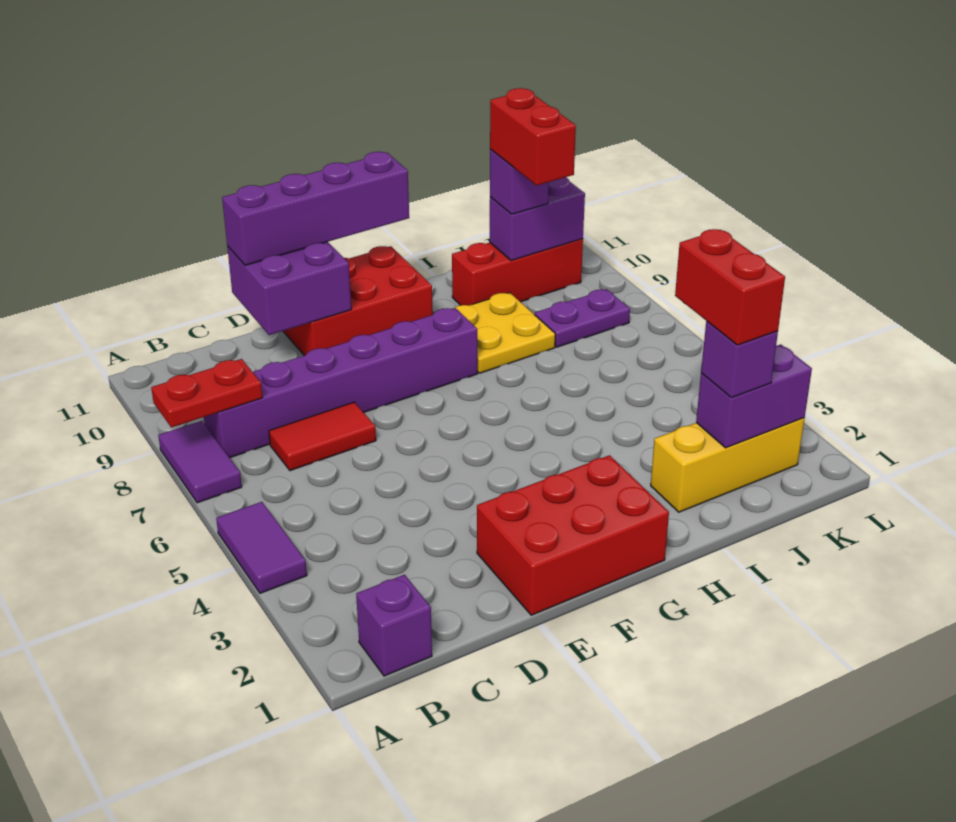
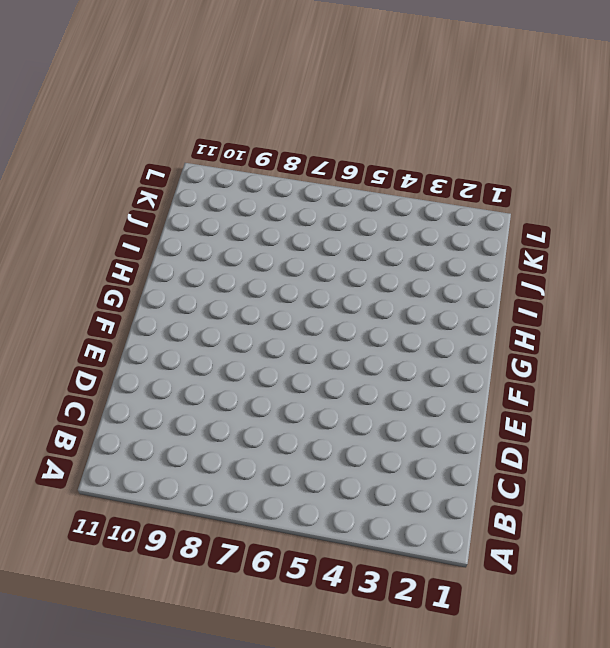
none -> purple 1x2 tile [216,502,307,593]
none -> purple 1x2 tile [158,421,242,503]
none -> purple 1x1 brick [356,575,432,676]

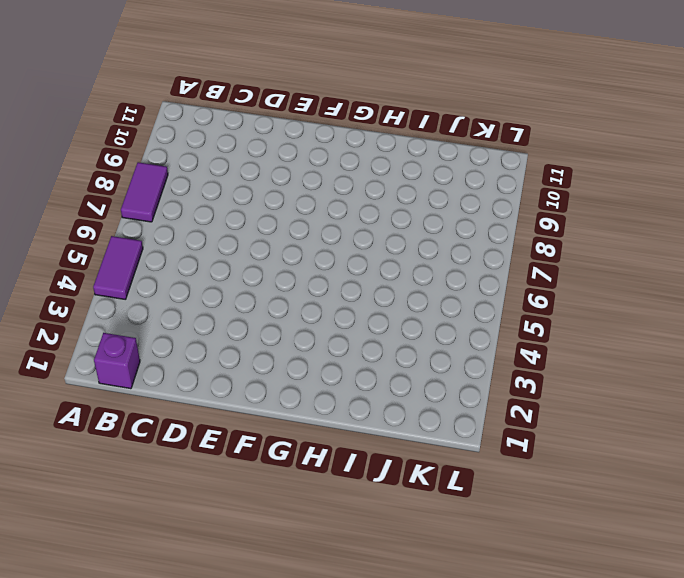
none -> purple 1x6 brick [203,308,477,458]
none -> red 1x2 tile [269,402,376,471]
none -> red 2x3 brick [477,455,669,615]

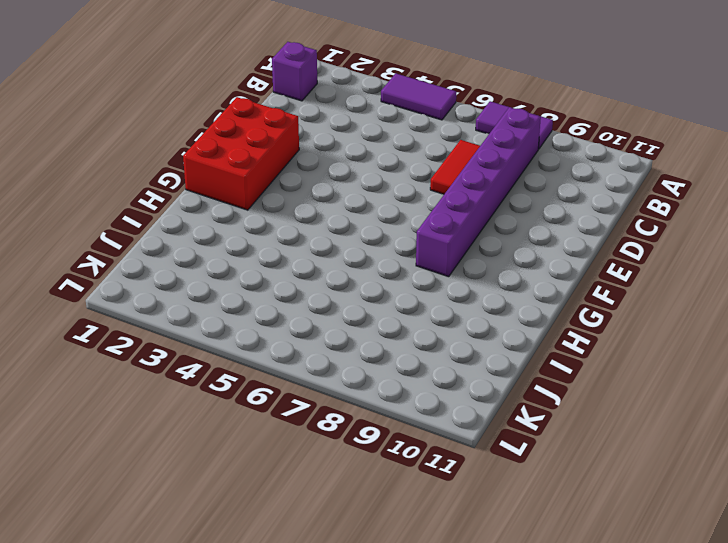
none -> red 2x3 brick [283,246,433,355]
none -> yellow 2x2 plate [455,293,555,373]
none -> yellow 1x3 brick [651,418,805,512]

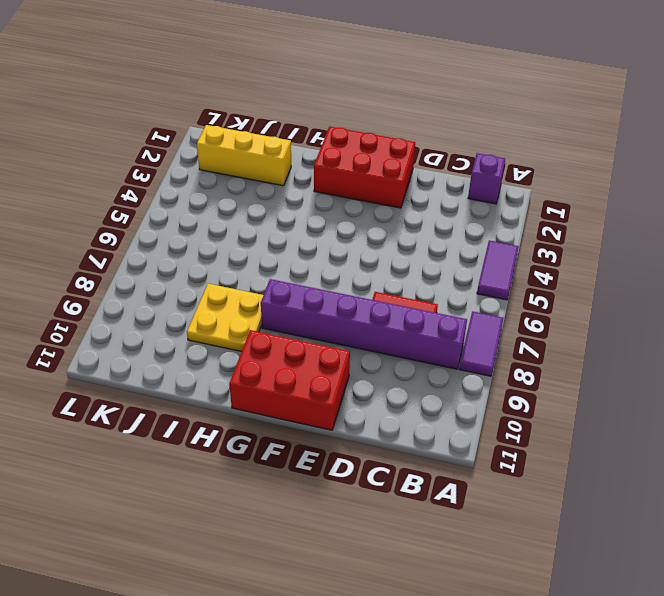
none -> red 1x3 brick [452,239,583,305]
none -> purple 1x2 plate [535,289,630,347]
none -> red 1x2 plate [151,359,262,427]

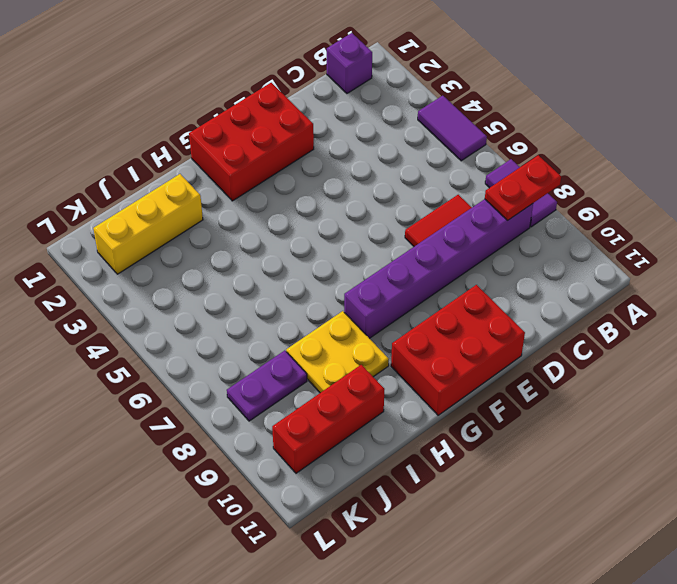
none -> purple 2x2 brick [227,242,351,335]
none -> purple 1x2 brick [696,345,812,448]
none -> purple 1x2 brick [490,177,585,261]

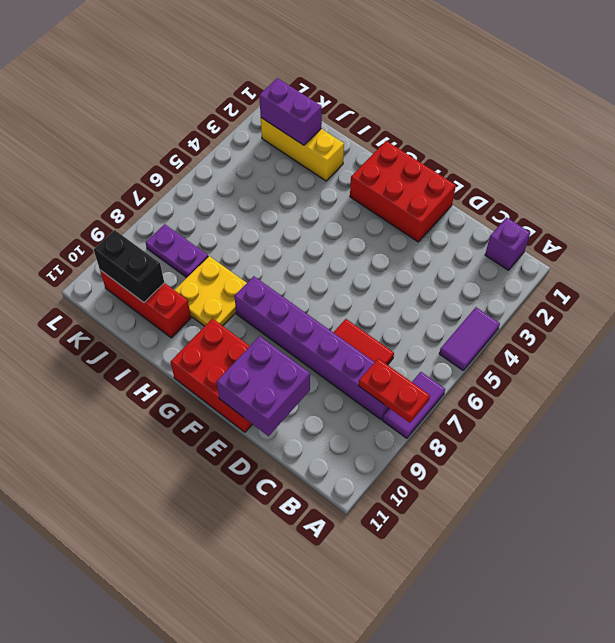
black 1x2 brick [94,230,164,302] -> purple 1x2 brick [490,177,585,261]
none -> purple 1x4 brick [222,152,409,265]
none -> purple 1x1 brick [701,321,778,398]
none -> purple 1x1 brick [490,149,548,214]

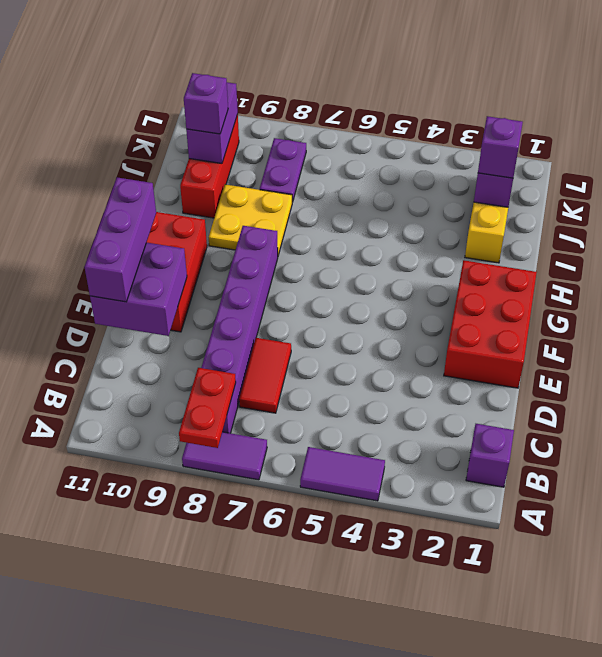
purple 1x3 brick [85,177,156,302] -> purple 1x4 brick [222,152,409,265]
none -> red 1x2 brick [675,229,785,345]
none -> red 1x2 brick [490,88,576,185]

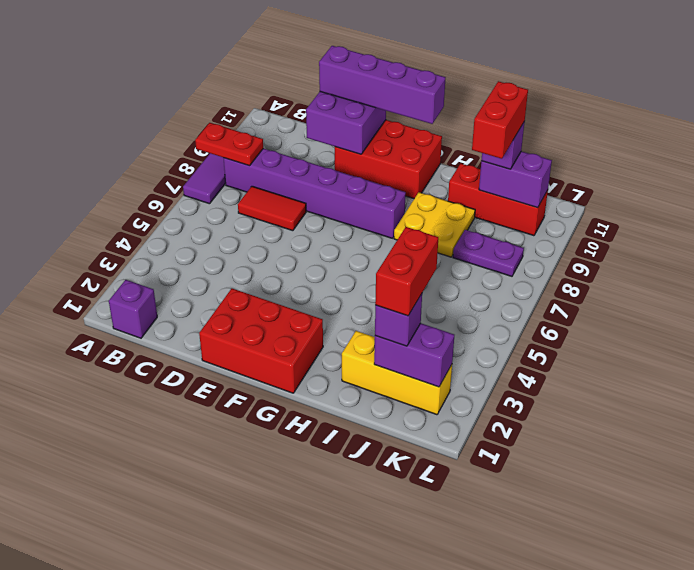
none -> purple 1x2 tile [216,502,307,593]

